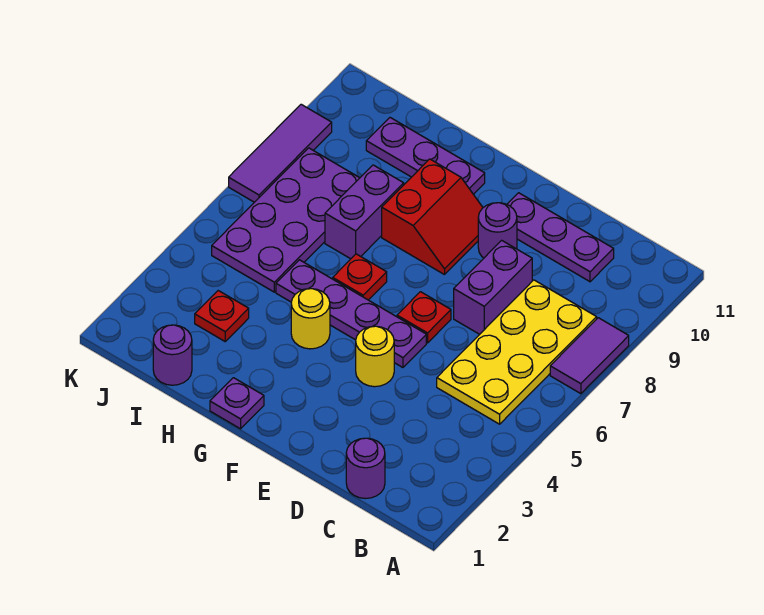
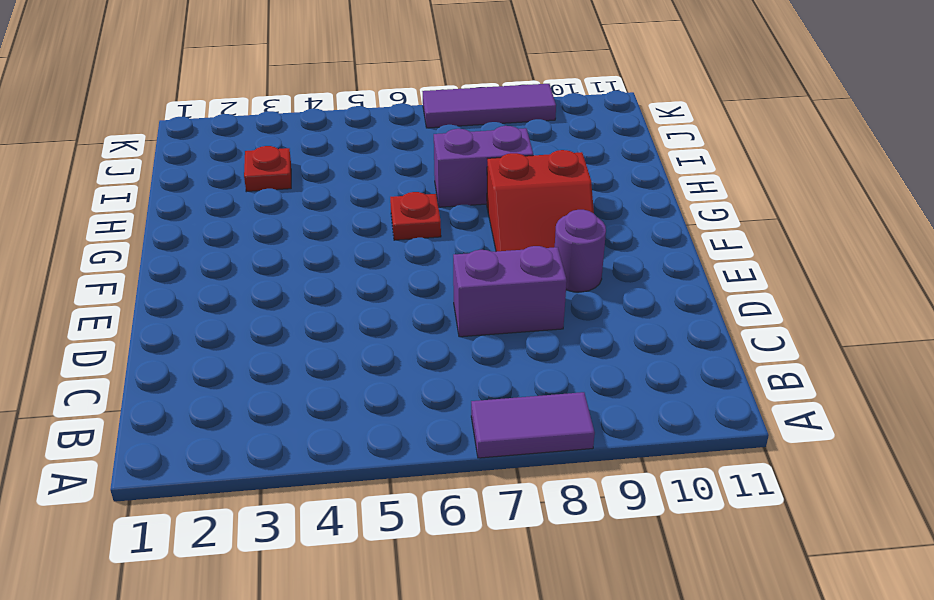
none -> yellow 2x4 plate [437,280,597,424]
none -> purple 1x1 round brick [346,438,385,499]
none -> purple 1x3 plate [507,193,614,282]

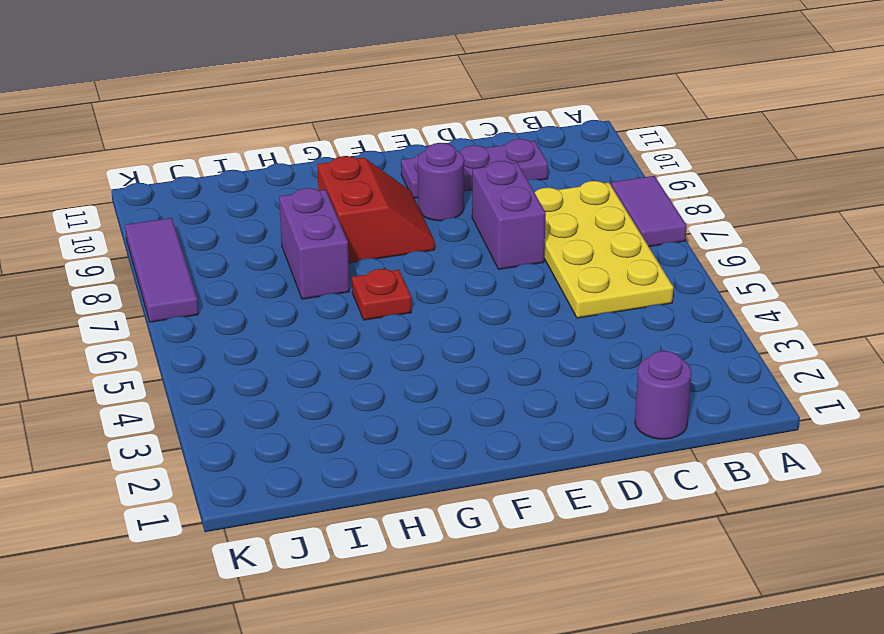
none -> yellow 1x1 round brick [356,326,394,387]
none -> purple 1x4 plate [276,260,426,367]
none -> red 1x1 plate [397,292,451,343]

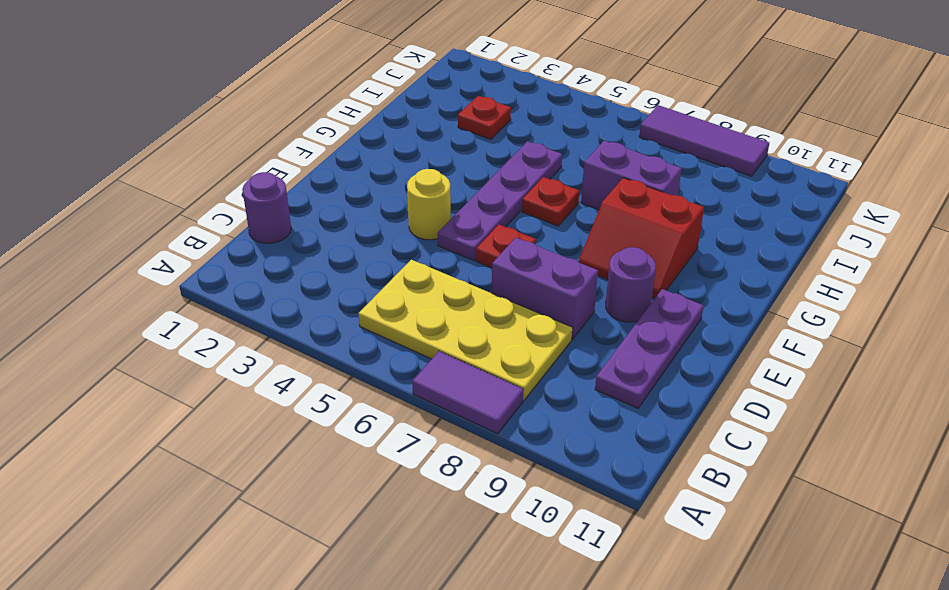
none -> purple 1x1 plate [210,378,264,429]
none -> yellow 1x1 round brick [291,289,330,349]
none -> purple 1x3 plate [366,118,485,194]

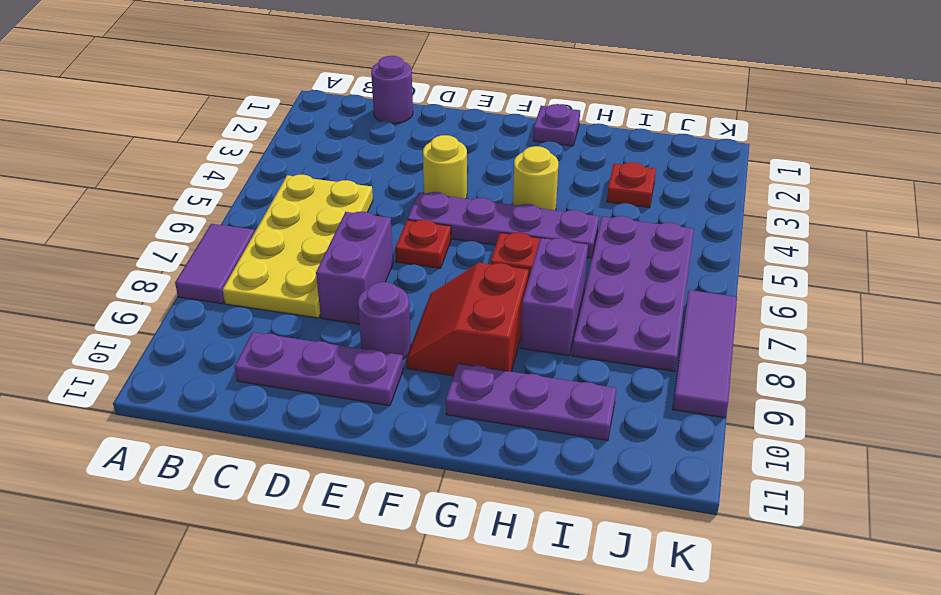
none -> purple 1x1 round brick [153,325,192,385]

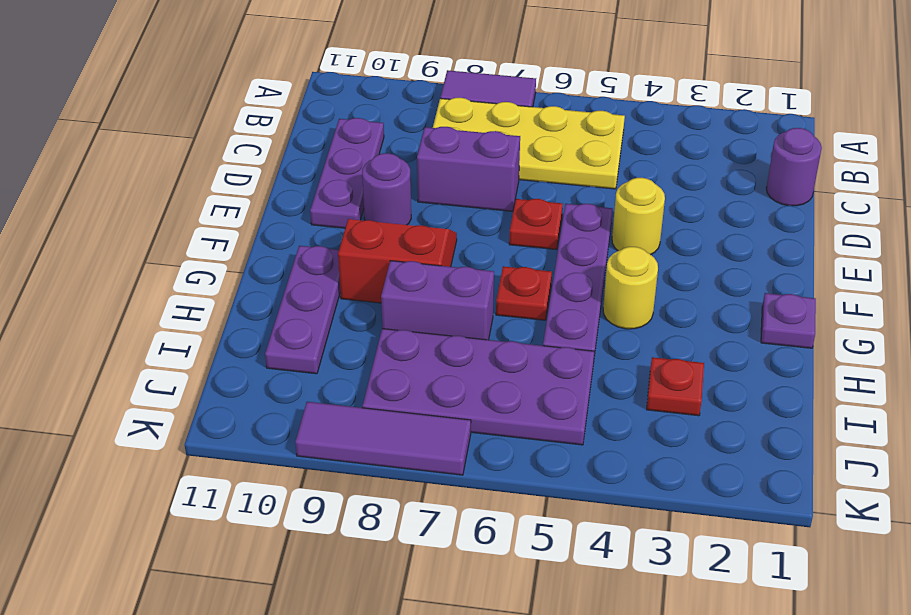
none -> purple 1x1 round brick [153,325,192,385]

